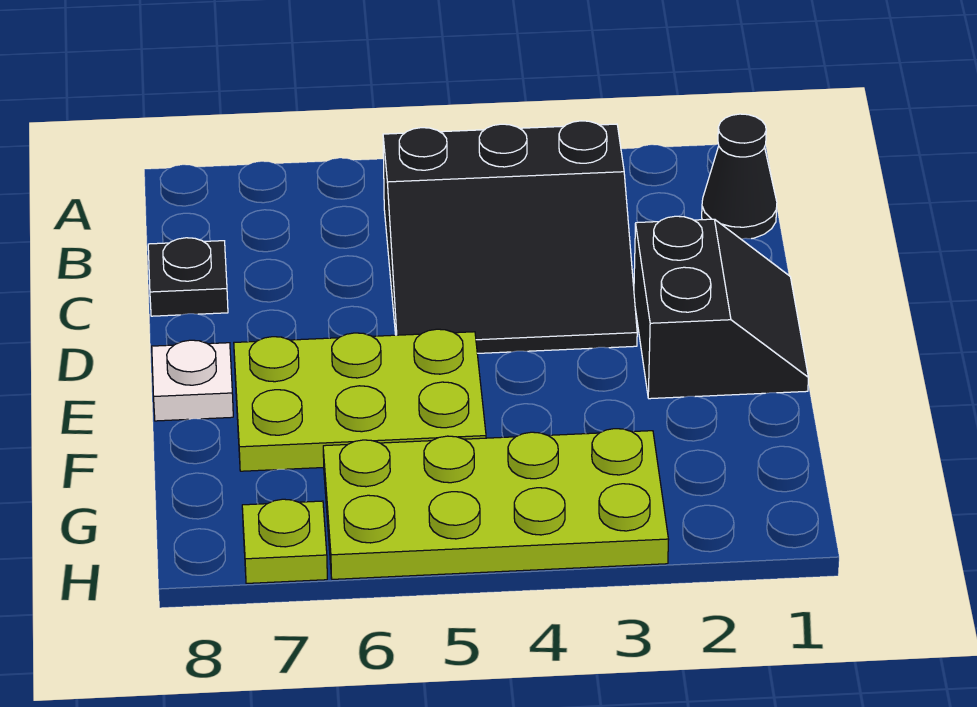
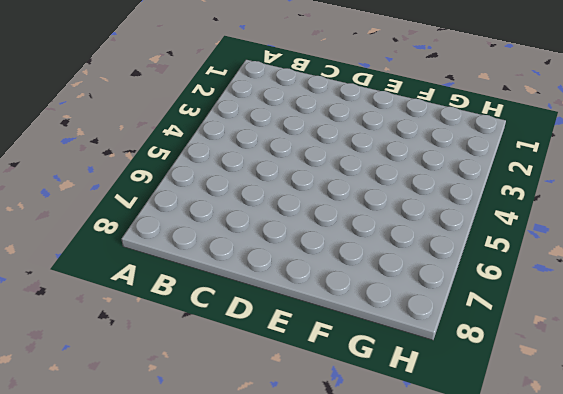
none -> black 1x1 cone [702,114,777,239]
none -> black 3x3 slope [383,121,637,353]

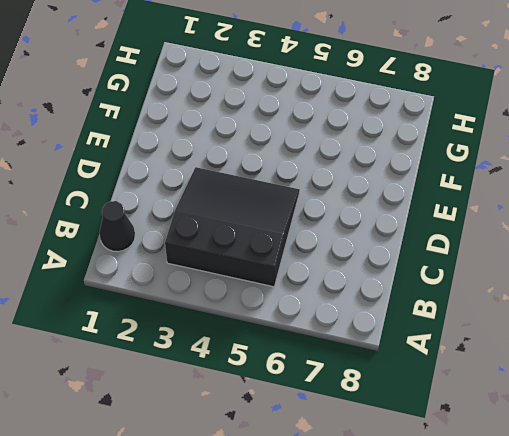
none -> black 1x1 plate [148,238,228,316]
none -> black 2x2 slope [634,216,808,399]

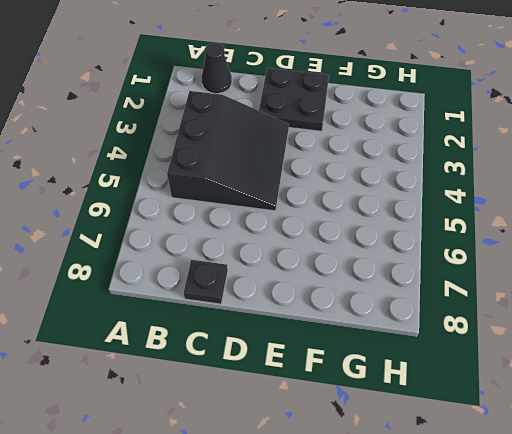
black 2x2 plate [259,68,329,131] -> black 2x2 slope [634,216,808,399]
none -> lime 2x3 plate [234,329,486,471]
none -> white 1x1 plate [152,340,233,421]

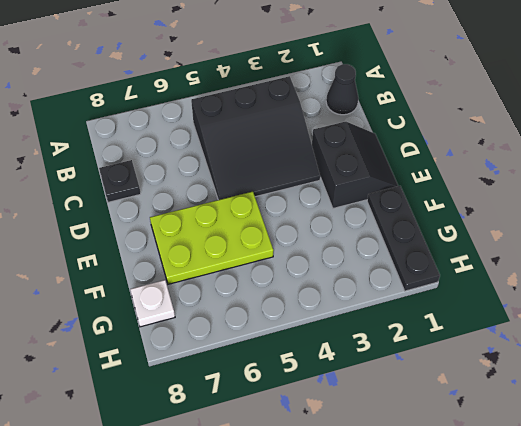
black 1x3 plate [367,186,440,291] -> none
white 1x1 plate [130,280,175,327] -> white 1x1 plate moved to [152,340,233,421]
none -> lime 2x4 plate [323,429,669,579]
none -> lime 1x1 plate [242,499,327,583]

